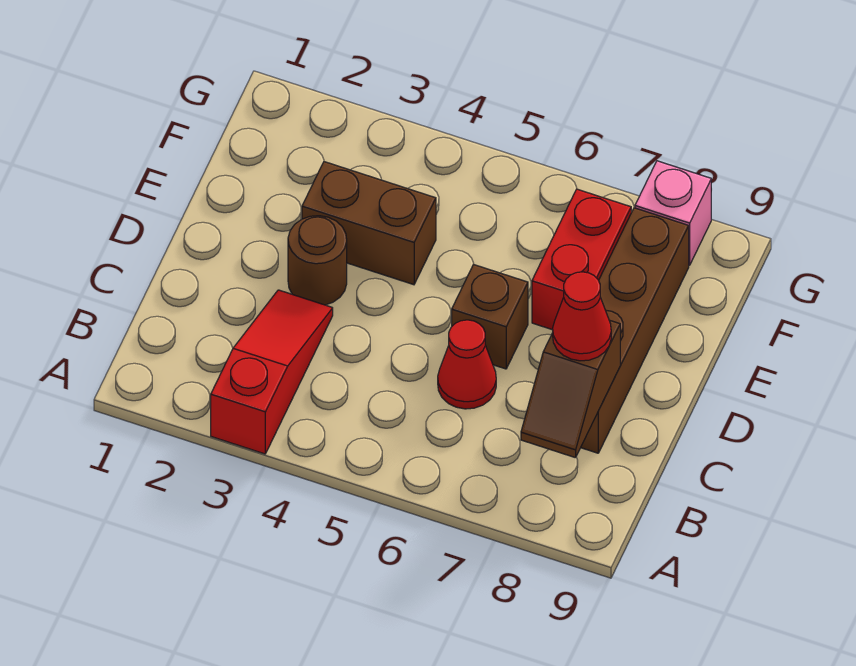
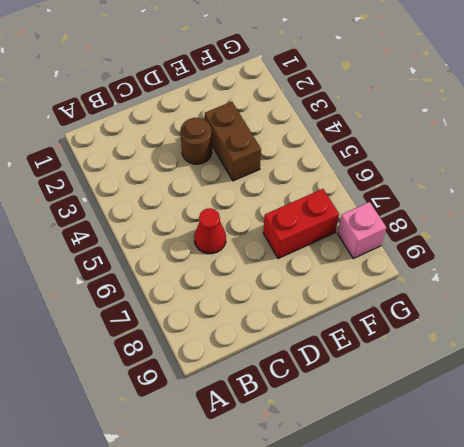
none -> red 1x3 slope [211,290,333,454]
none -> brown 1x4 brick [581,208,689,453]

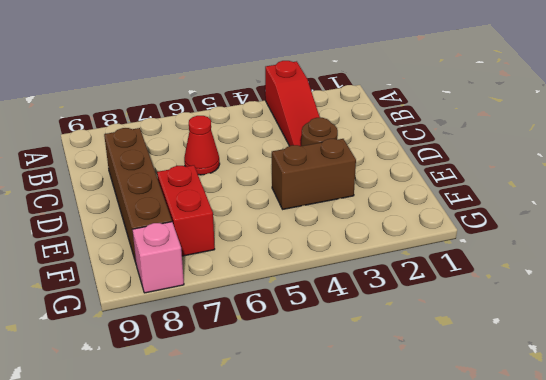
none -> brown 1x1 brick [452,264,528,369]
none -> brown 1x2 slope [521,320,620,458]

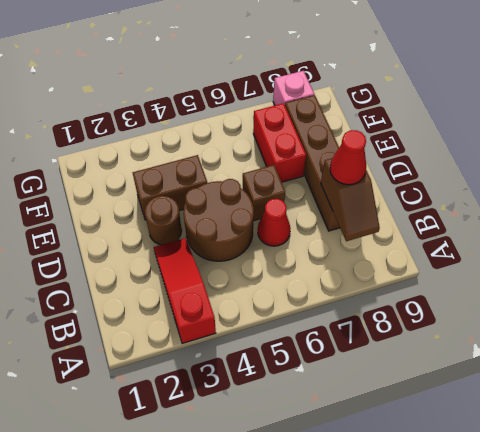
brown 2x2 round brick [184,179,254,261] -> none

